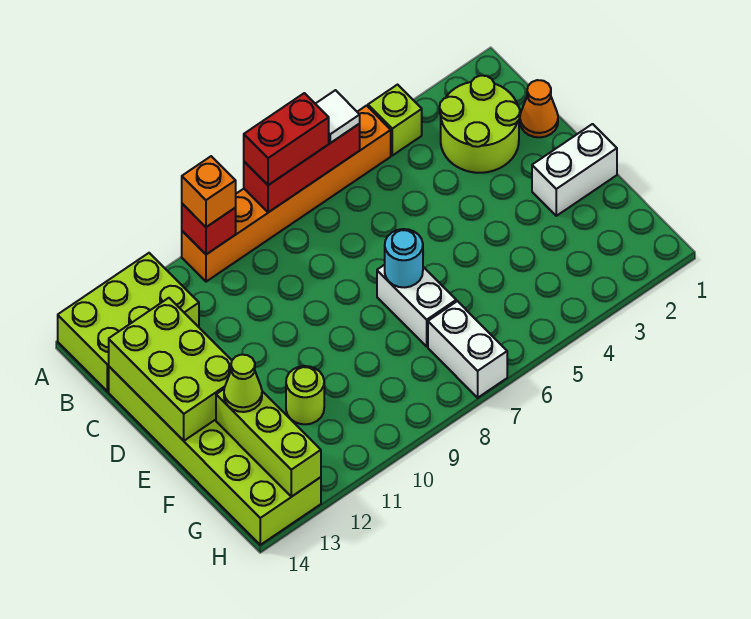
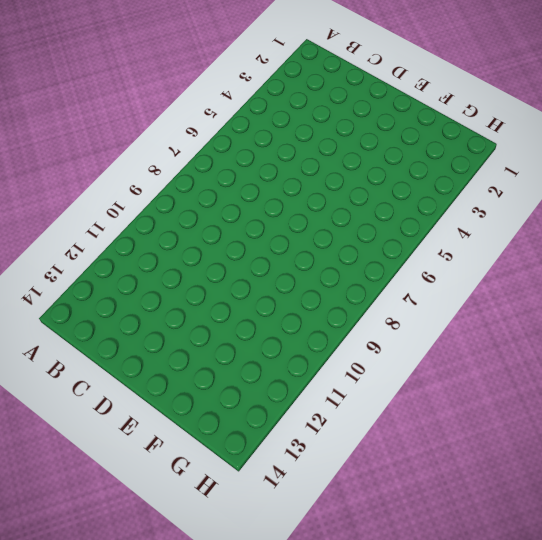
none -> lime 1x1 brick [368,85,422,155]
none -> orange 1x6 brick [182,106,391,282]
none -> lime 2x3 brick [58,253,199,391]

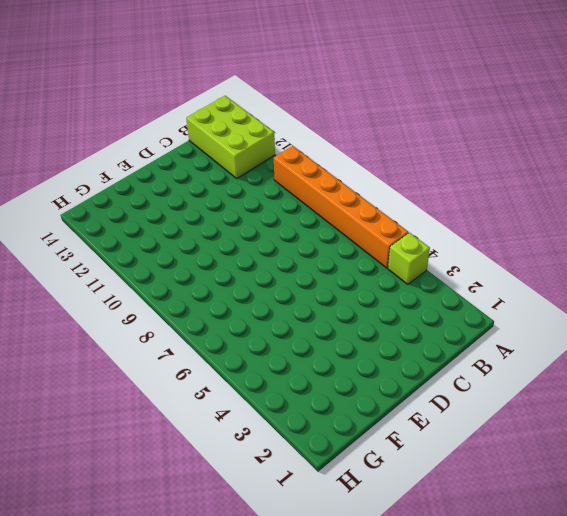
none -> lime 2x2 round brick [440,76,520,173]
none -> orange 1x1 cone [520,80,558,137]
none -> lime 2x6 brick [109,367,321,545]

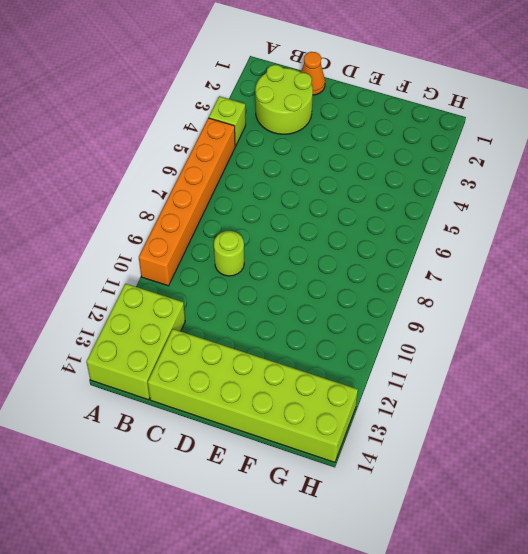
lime 1x1 round brick [214,231,244,276] -> lime 1x1 round brick moved to [286,366,324,424]
none -> white 1x2 brick [532,124,617,216]
none -> white 1x2 brick [377,265,456,346]
none -> white 1x2 brick [428,301,507,398]

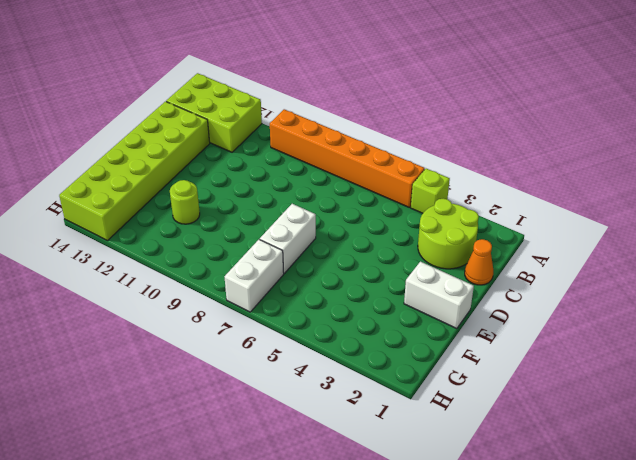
none -> red 1x3 brick [244,124,360,212]
none -> red 1x1 brick [182,204,236,254]
none -> lime 2x3 brick [109,298,232,441]

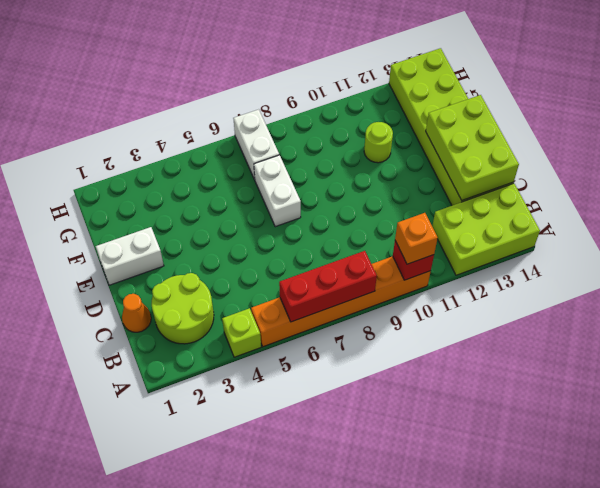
none -> cyan 1x1 round brick [385,229,423,287]
none -> lime 1x3 brick [216,389,321,497]
none -> white 1x1 tile [316,90,360,143]

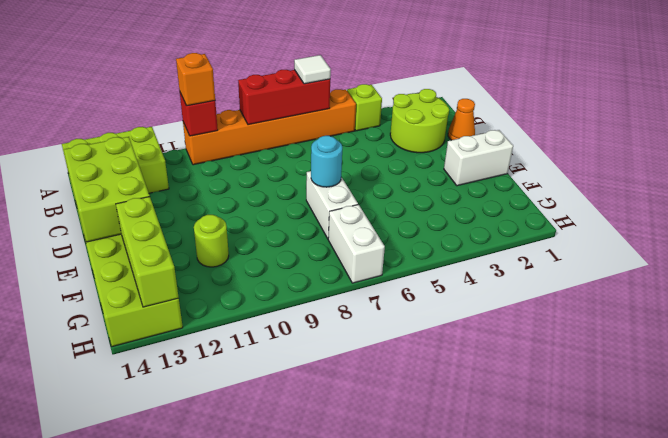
none -> red 1x2 brick [244,93,329,185]
none -> lime 1x1 cone [224,355,262,412]

